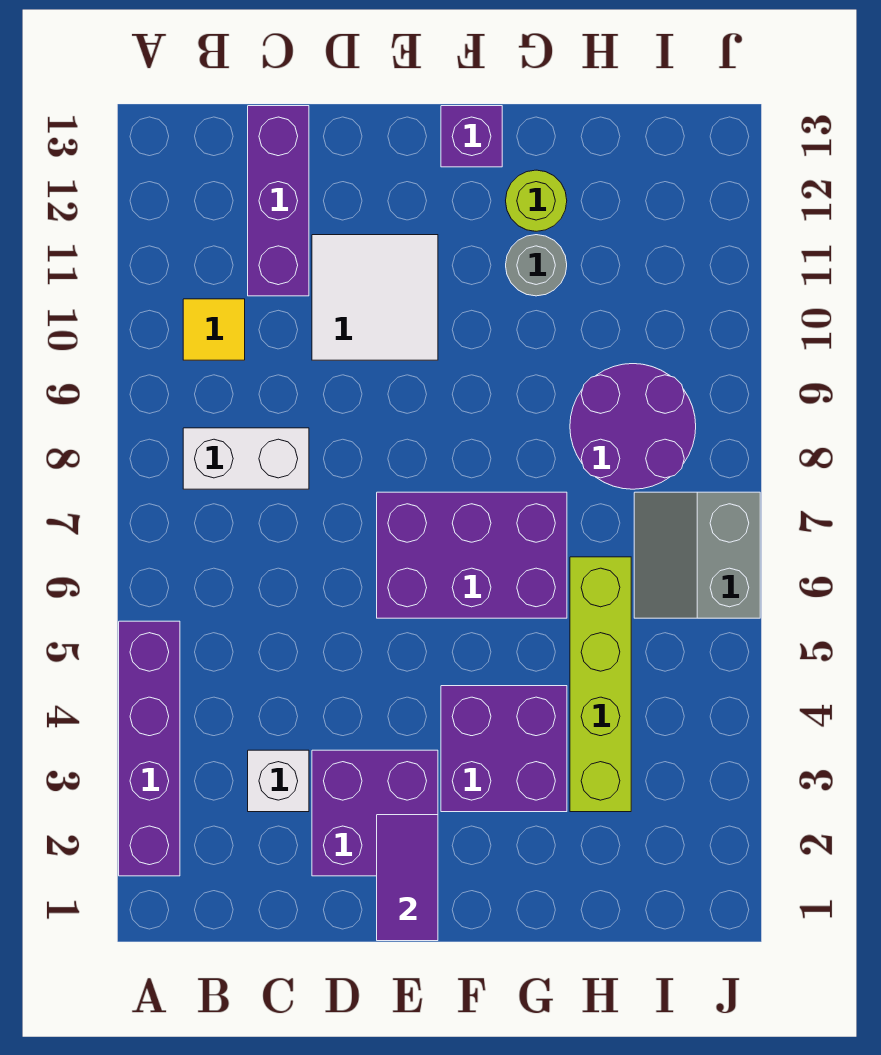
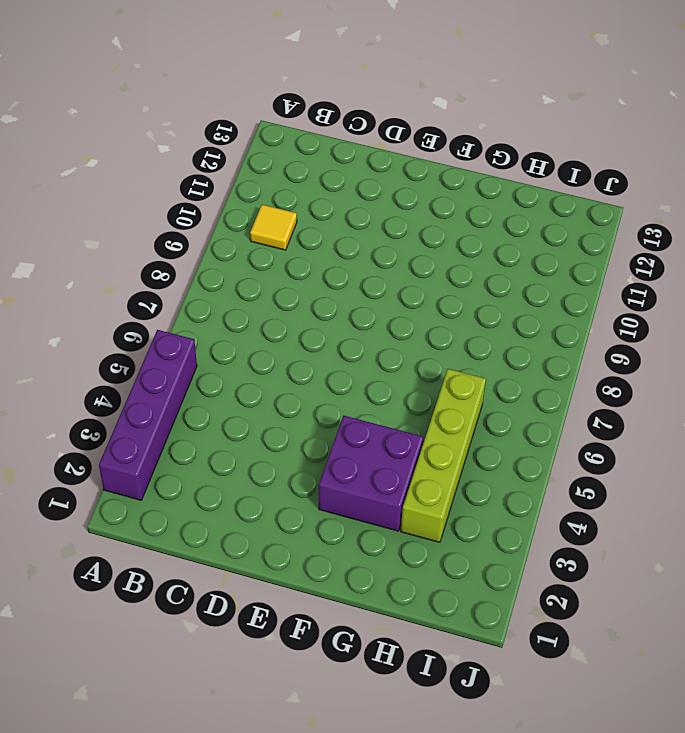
none -> white 1x2 brick [183,428,309,489]
none -> white 1x1 brick [248,750,309,812]
none -> purple 1x3 brick [248,106,309,296]

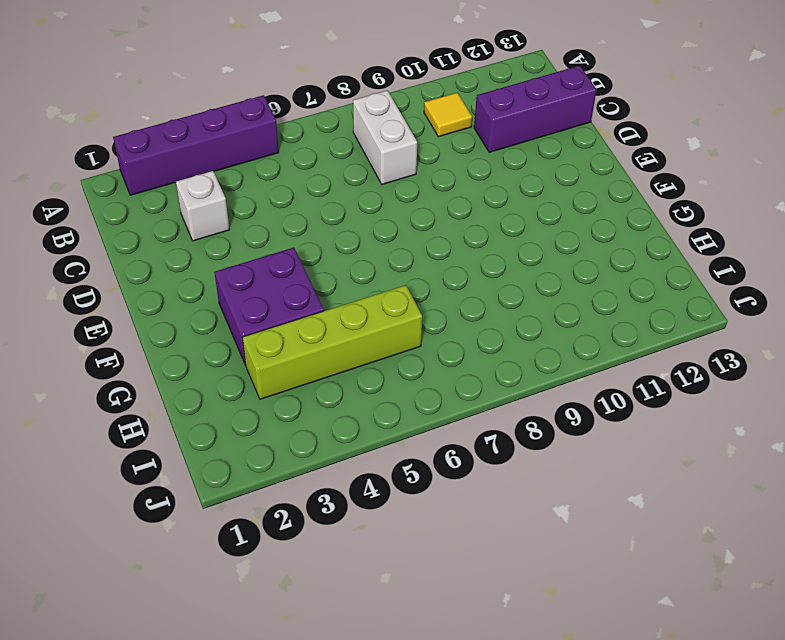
none -> purple 2x2 brick [312,750,438,876]
none -> white 2x2 tile [312,235,438,360]
none -> purple 2x3 brick [377,492,567,618]

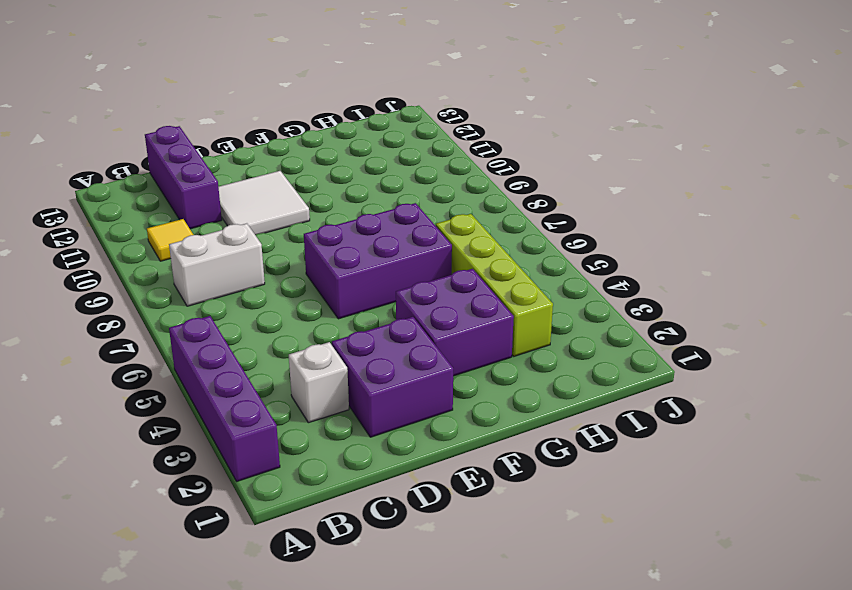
none -> purple 1x1 brick [441,106,502,167]
none -> grey 1x1 round brick [506,235,567,296]
none -> lime 1x1 round brick [506,170,567,231]

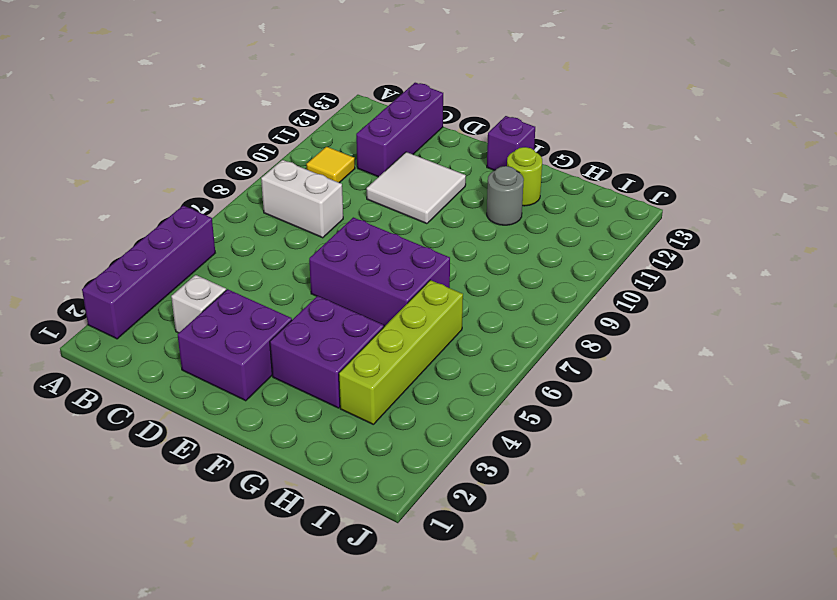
none -> purple 2x2 round brick [570,364,696,489]
none -> grey 2x2 slope [634,492,760,618]
none -> purple 1x2 tile [377,815,438,941]

